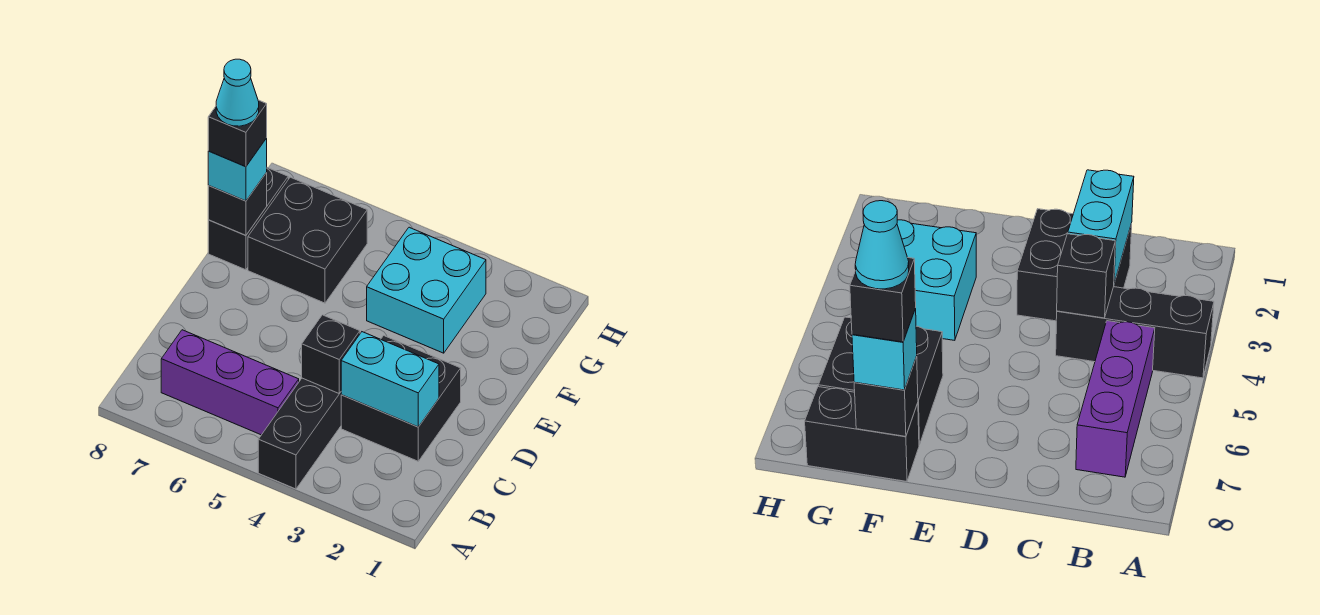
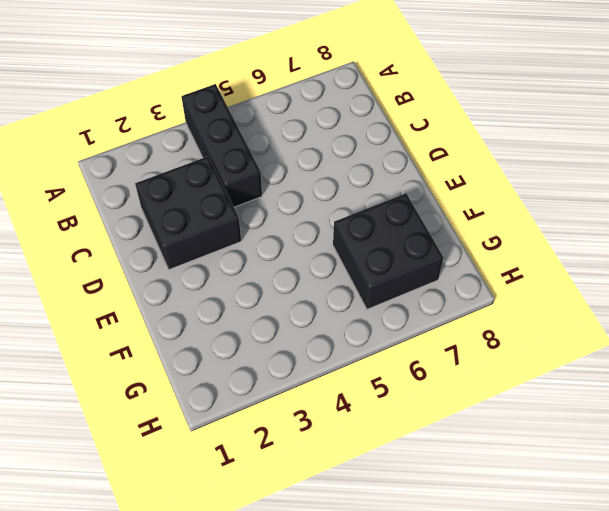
none -> purple 1x3 brick [161,330,299,435]
none -> cyan 2x2 brick [367,227,486,353]
none -> black 1x2 brick [208,168,288,270]

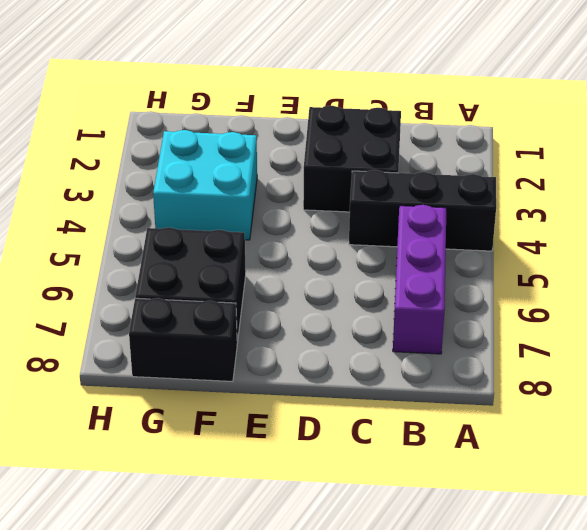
none -> cyan 1x2 brick [341,332,439,427]
none -> black 1x1 brick [302,315,360,393]
none -> black 1x1 brick [208,173,267,235]

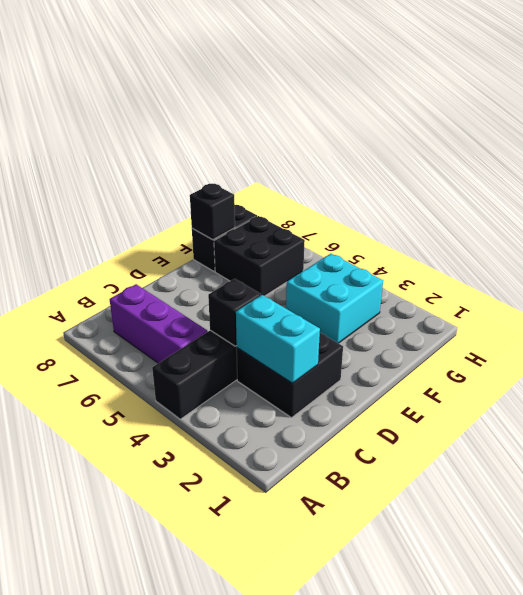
none -> cyan 1x1 brick [208,138,267,201]
none -> black 1x1 brick [208,100,267,167]
none -> cyan 1x1 cone [216,59,259,126]

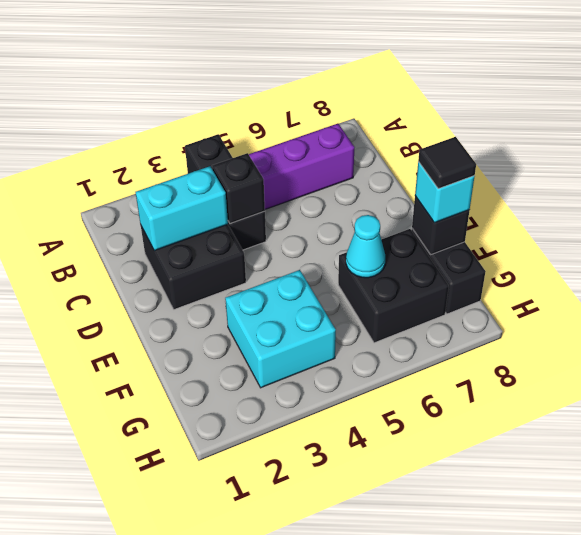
cyan 1x1 cone [346,215,385,278] -> cyan 1x1 cone moved to [216,59,259,126]
black 1x1 tile [418,137,476,189] -> black 1x1 brick [208,100,267,167]

